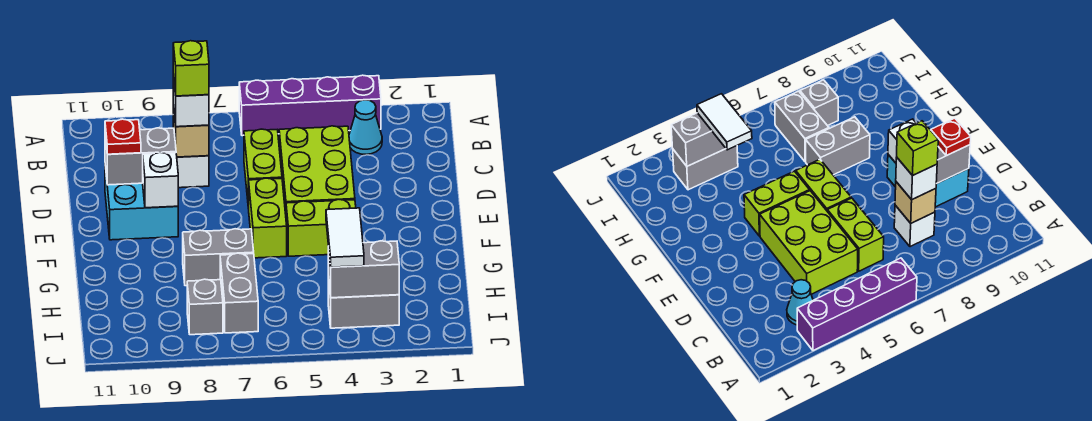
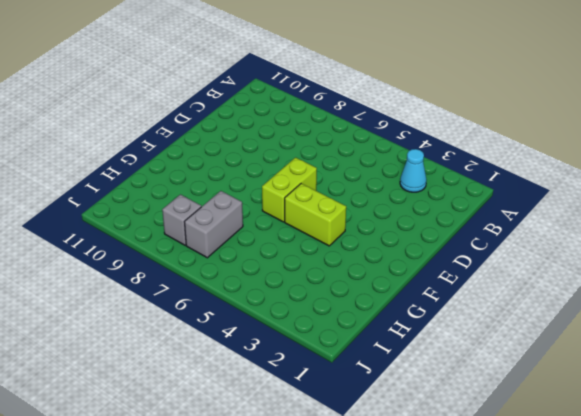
none -> purple 1x4 brick [239,75,381,136]
none -> lime 2x3 brick [279,126,355,214]
none -> lime 1x2 brick [244,129,282,209]

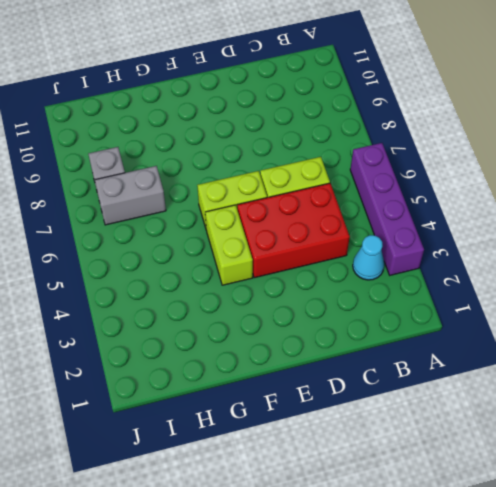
red 2x3 brick [237,183,350,278] -> lime 2x3 brick [279,126,355,214]
none -> white 1x1 brick [177,156,209,188]
none -> cyan 2x2 brick [105,166,178,240]
none -> grey 1x2 brick [183,229,254,286]

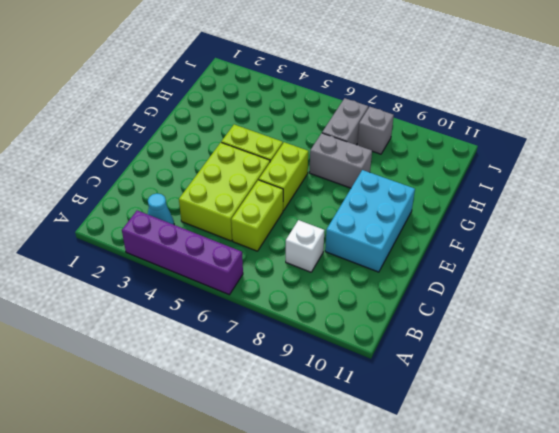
cyan 2x3 brick [325,170,415,272] -> cyan 2x2 brick [105,166,178,240]
none -> grey 1x2 brick [328,277,399,328]
none -> tan 1x1 brick [173,105,209,157]
none -> grey 1x2 brick [105,128,176,185]

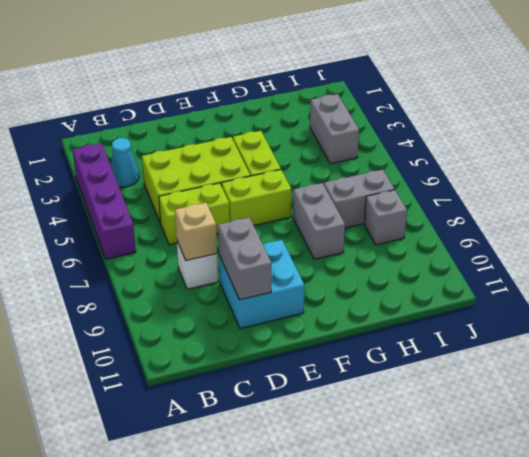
none -> white 1x1 brick [143,152,178,208]
none -> grey 1x2 brick [328,241,399,298]
none -> white 1x1 brick [173,75,209,127]

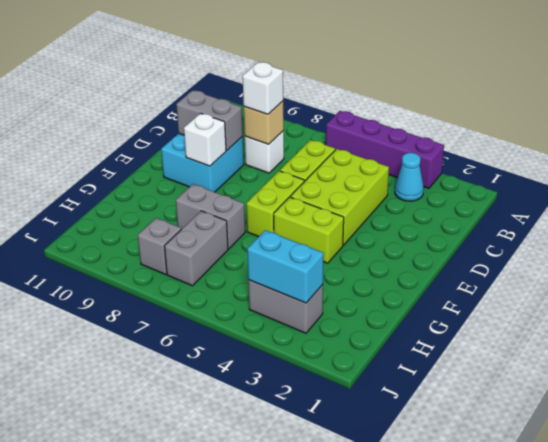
cyan 1x2 brick [247,230,324,303] -> grey 1x2 brick [328,241,399,298]
none -> red 1x1 plate [105,119,141,154]
none -> white 1x2 tile [326,208,364,267]
none -> lime 1x1 brick [173,41,209,96]

